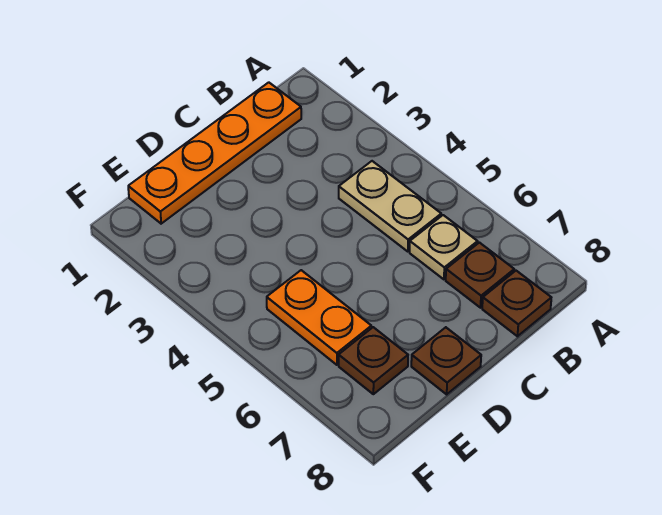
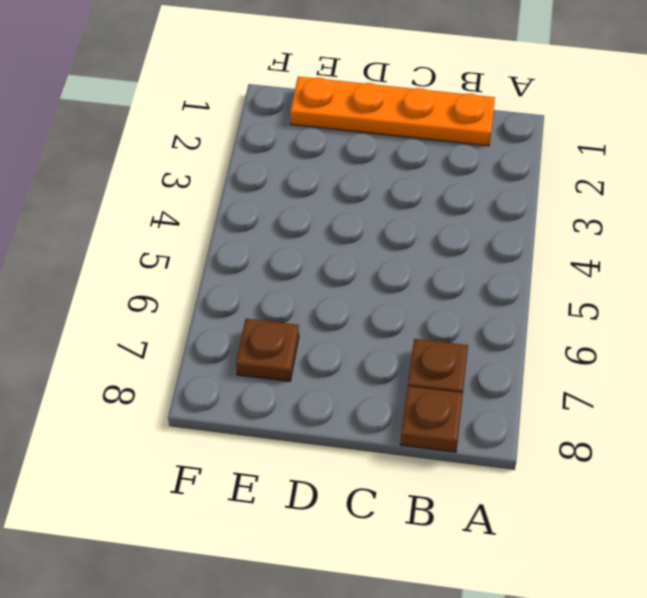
none -> tan 1x2 plate [339,161,441,251]
none -> tan 1x1 plate [410,215,478,279]

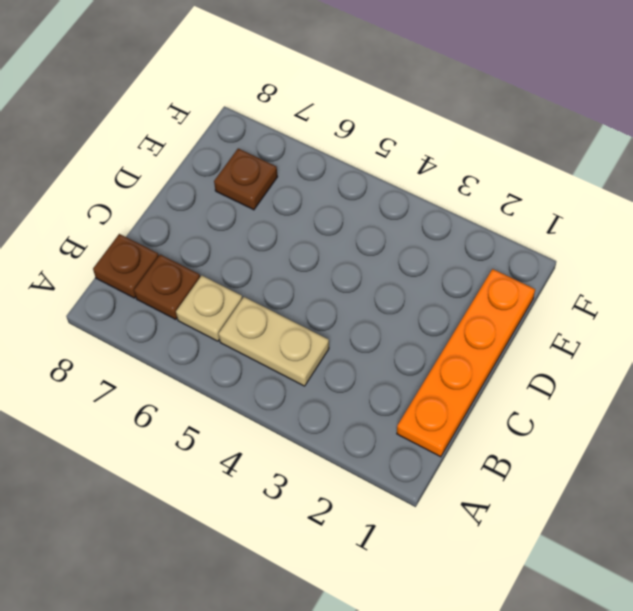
none -> brown 1x1 plate [411,327,481,394]
none -> orange 1x2 plate [267,270,371,365]

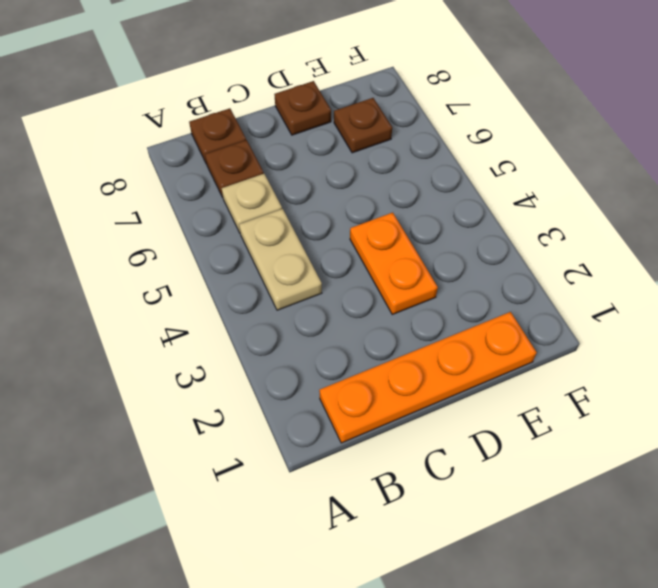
orange 1x2 plate [350,213,438,314] -> orange 1x2 plate moved to [267,270,371,365]

